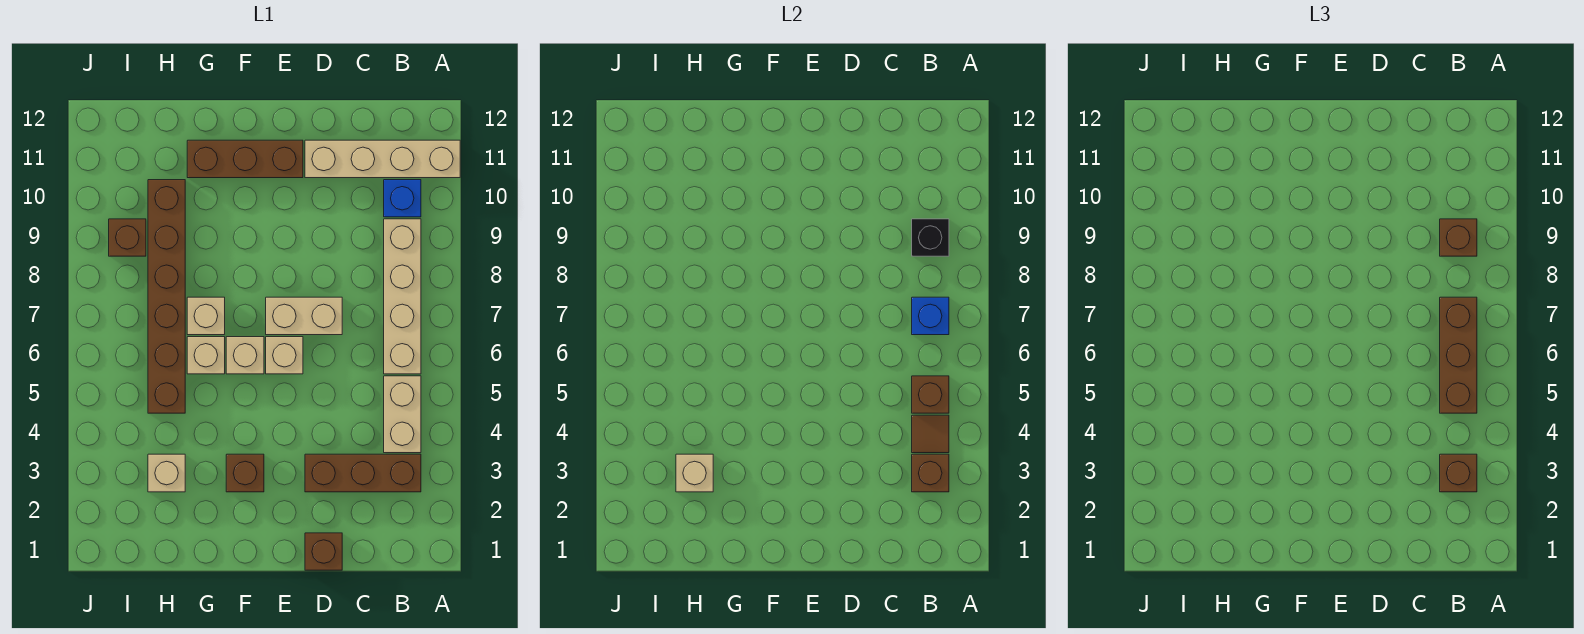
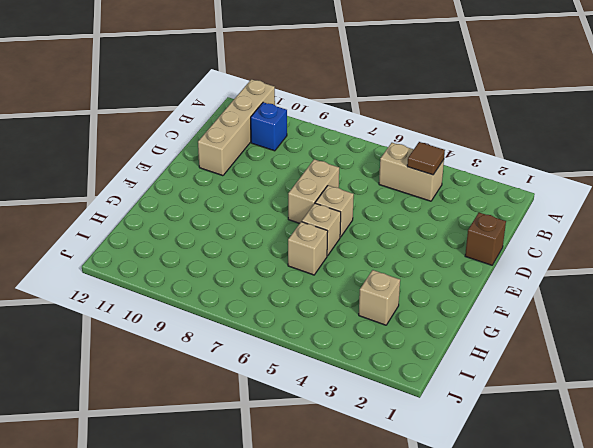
none -> brown 1x3 brick [305,454,421,492]
none -> tan 1x4 brick [384,219,421,374]
none -> brown 1x3 brick [187,140,303,178]

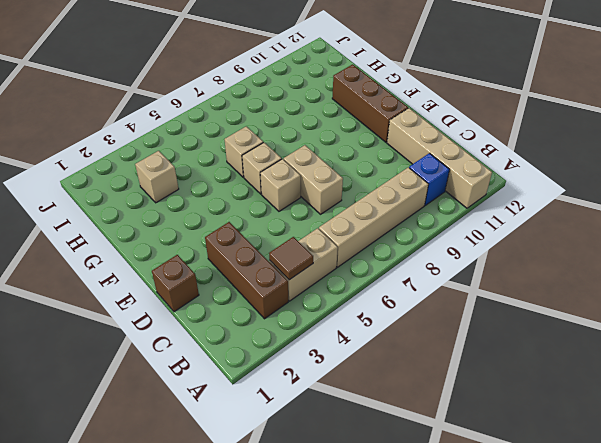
none -> brown 1x1 brick [226,454,264,492]
none -> tan 1x1 brick [187,297,225,335]
none -> brown 1x6 brick [148,180,185,413]

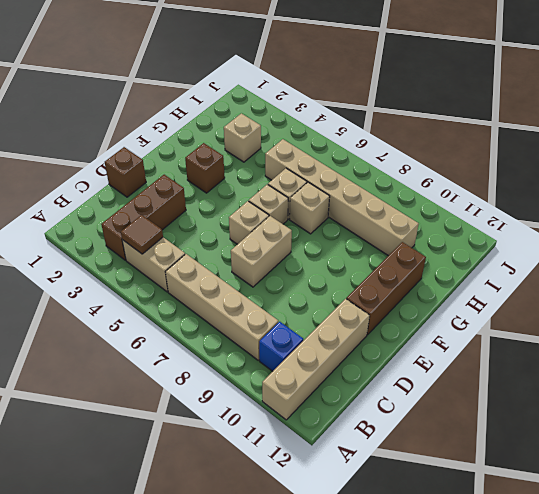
tan 1x6 brick [265,139,419,256] -> brown 1x6 brick [148,180,185,413]
none -> brown 1x1 brick [109,219,146,256]
none -> brown 1x1 brick [912,454,949,492]
none -> brown 1x1 brick [912,376,949,413]

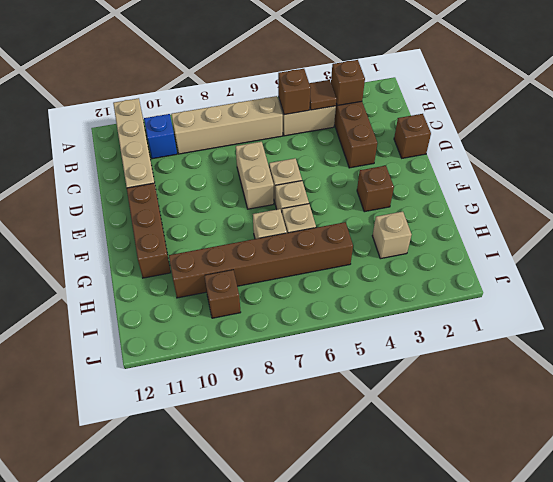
none -> blue 1x1 brick [912,297,949,335]
none -> black 1x1 brick [912,219,949,256]
none -> tan 1x1 brick [676,454,713,492]

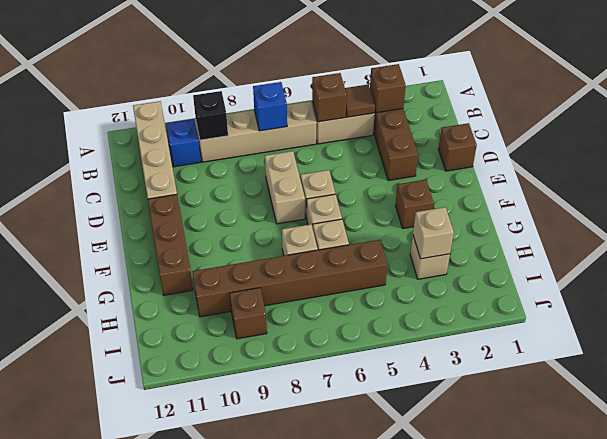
none -> brown 1x1 brick [1440,454,1477,492]
none -> brown 1x3 brick [1440,297,1477,413]
none -> brown 1x1 brick [1440,219,1477,256]

